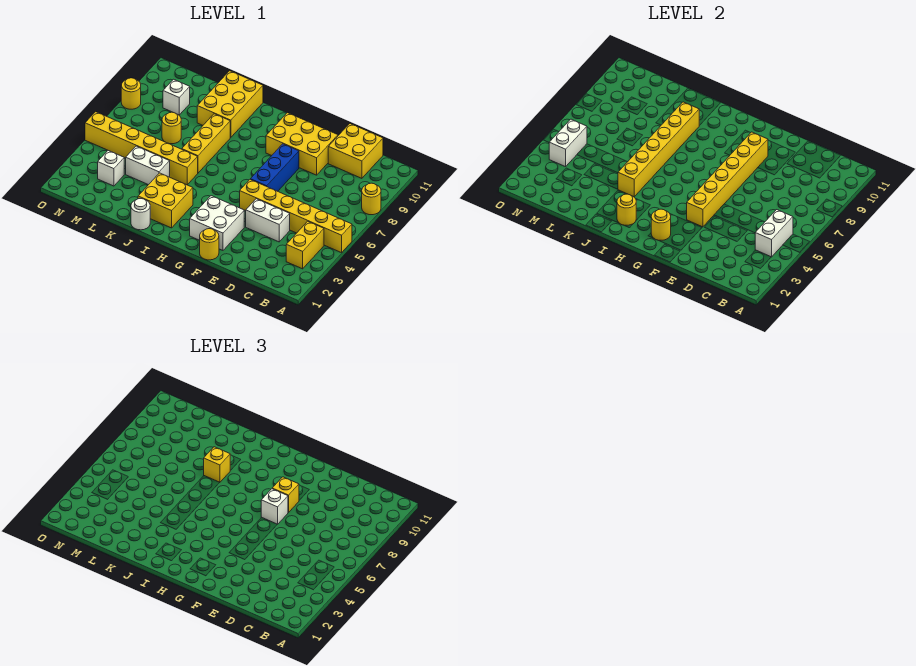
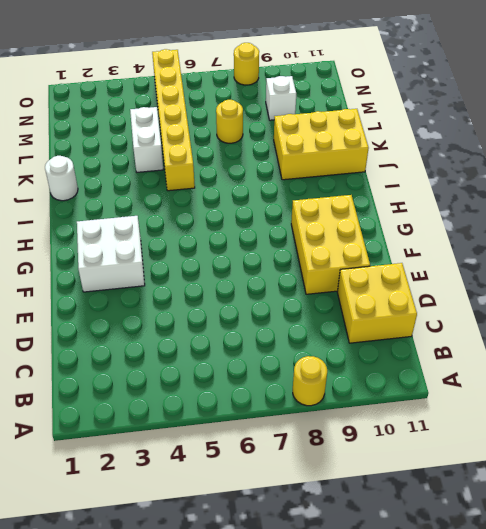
none -> yellow 1x6 brick [240,180,352,253]
none -> yellow 1x2 brick [286,221,324,269]
none -> white 1x2 brick [246,199,290,242]

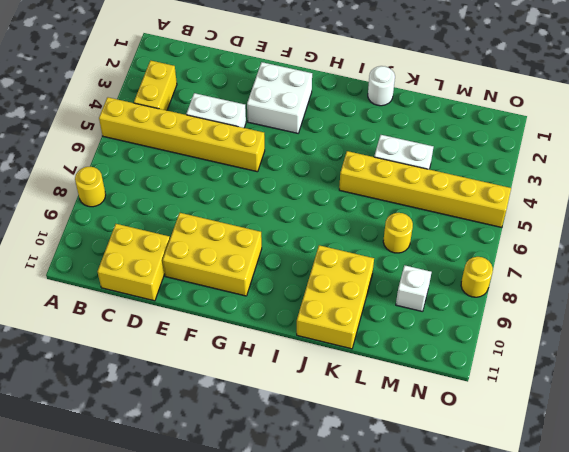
none -> yellow 1x1 round brick [200,229,219,260]
none -> blue 1x3 brick [250,144,299,191]
none -> yellow 2x2 brick [138,173,193,228]

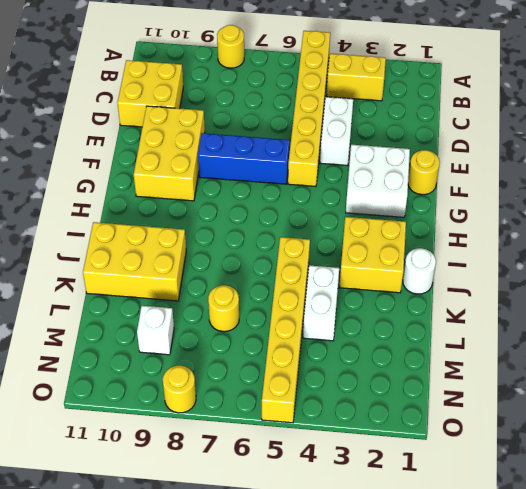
none -> yellow 1x3 brick [182,114,230,173]
none -> white 1x1 brick [98,151,124,186]
none -> white 1x2 brick [755,210,793,257]

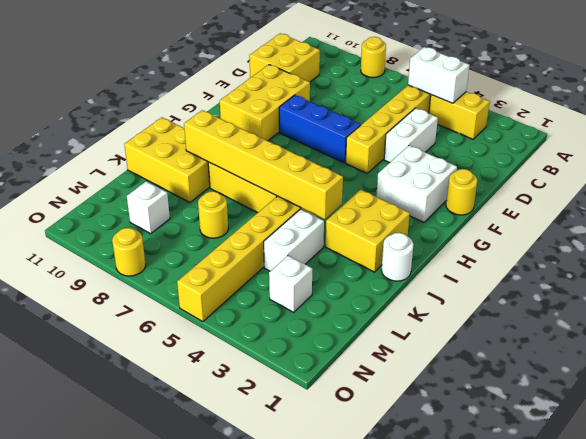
none -> yellow 1x6 brick [687,132,768,227]
none -> yellow 1x1 round brick [651,209,671,240]
none -> yellow 1x1 round brick [617,194,636,225]

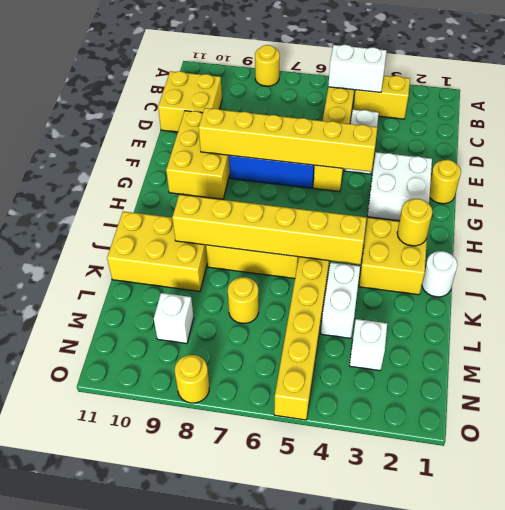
none -> yellow 1x1 round brick [651,209,671,240]
none -> white 1x2 brick [549,119,587,167]
none -> white 1x1 brick [261,489,288,524]

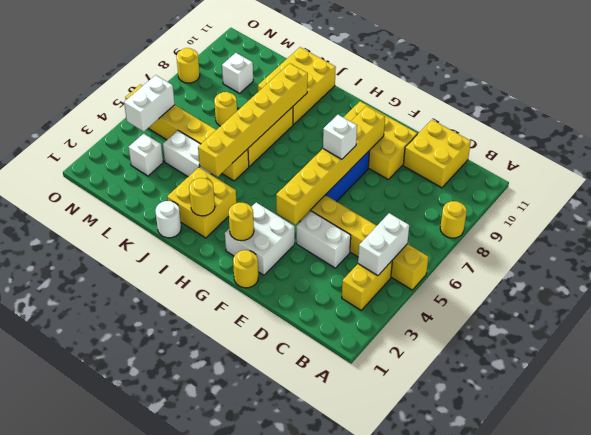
none -> yellow 1x1 brick [272,477,299,512]
none -> yellow 1x1 brick [204,447,230,483]

